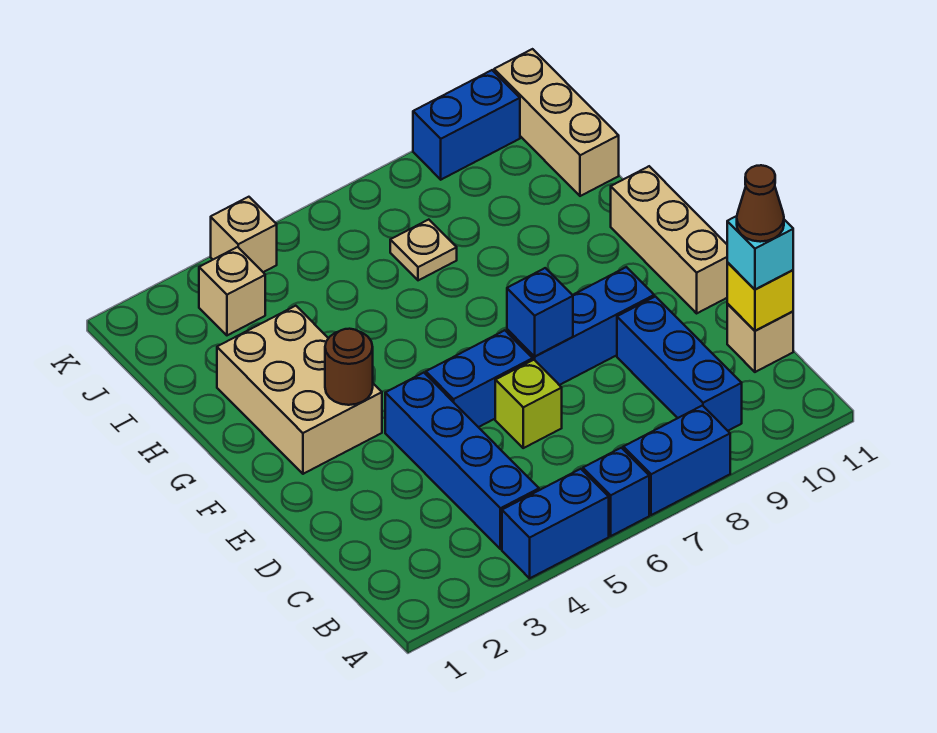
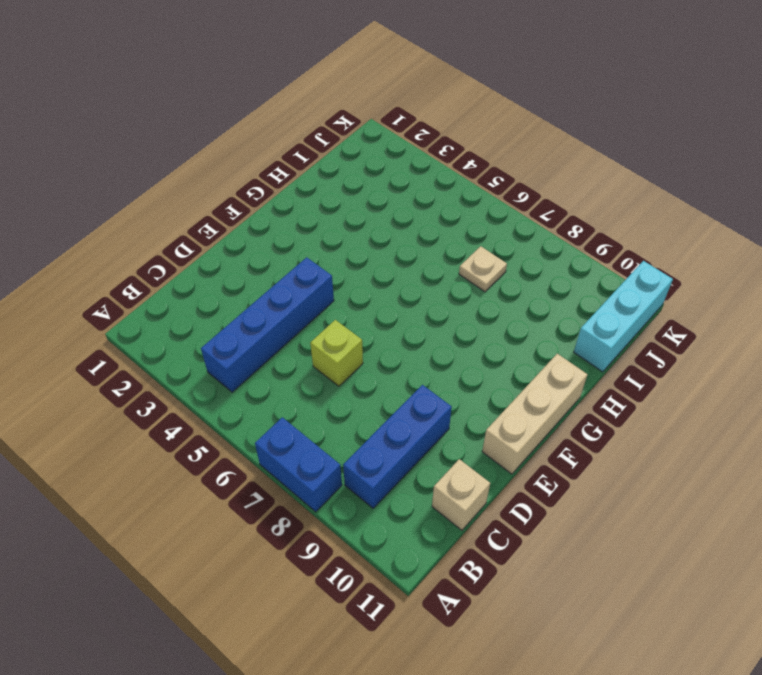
cyan 1x3 brick [574,261,673,372] -> tan 1x3 brick [494,49,619,196]
none -> blue 1x2 brick [502,469,609,578]
none -> blue 1x1 brick [583,448,649,536]
none -> blue 1x2 brick [426,330,533,427]

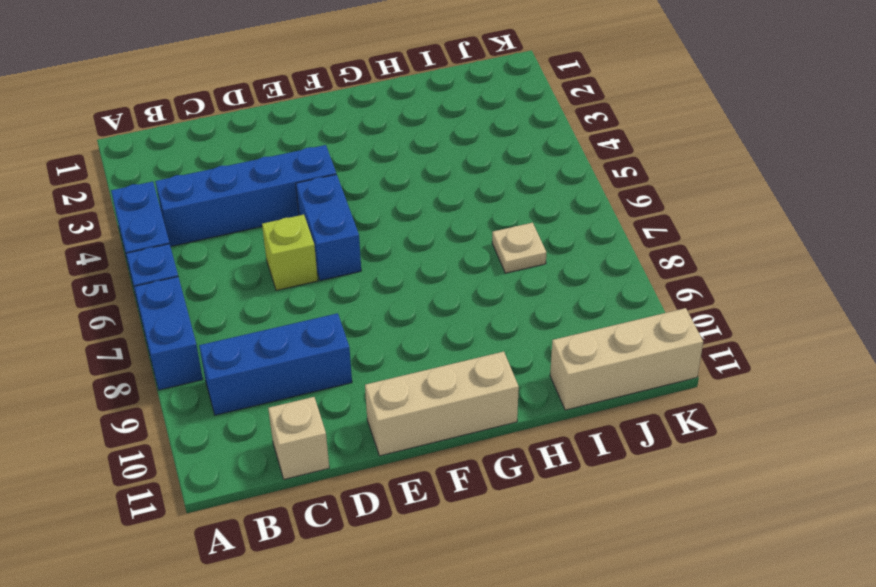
none -> blue 1x3 brick [507,267,654,385]
none -> tan 2x3 brick [217,306,382,474]
none -> tan 1x1 brick [199,247,265,335]

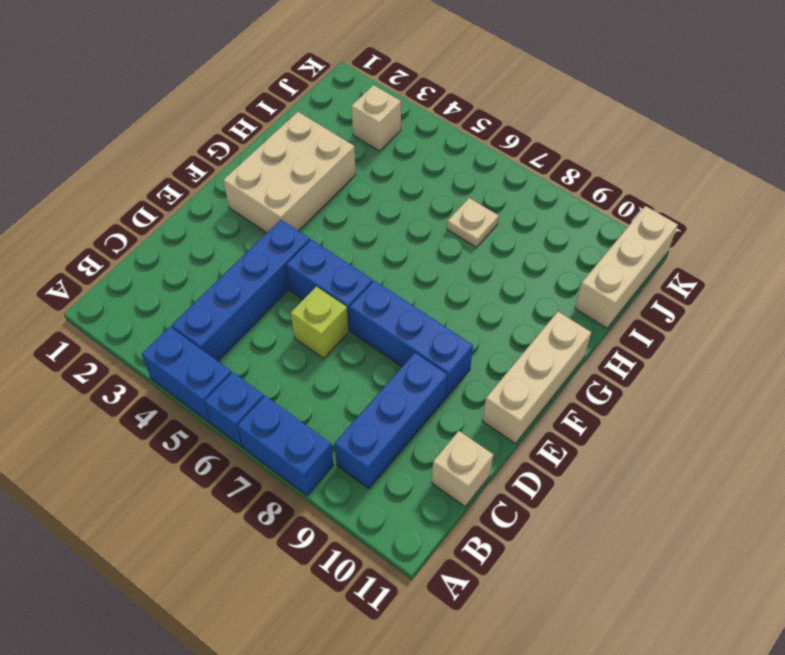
none -> tan 1x1 brick [211,197,277,272]
none -> blue 1x2 brick [413,70,520,180]
none -> yellow 1x1 brick [727,262,793,331]

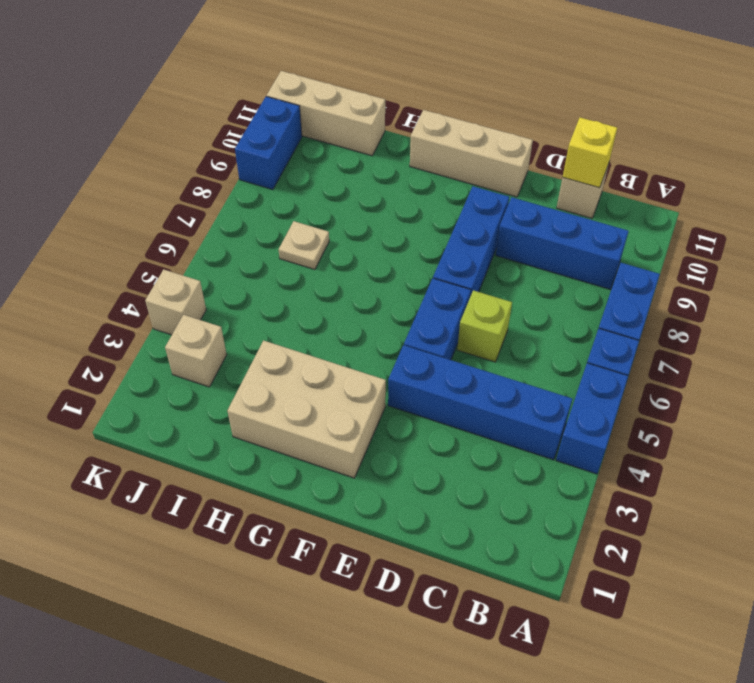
none -> blue 1x1 brick [507,268,573,357]
none -> brown 1x1 round brick [325,329,373,405]
none -> cyan 1x1 brick [727,216,793,290]

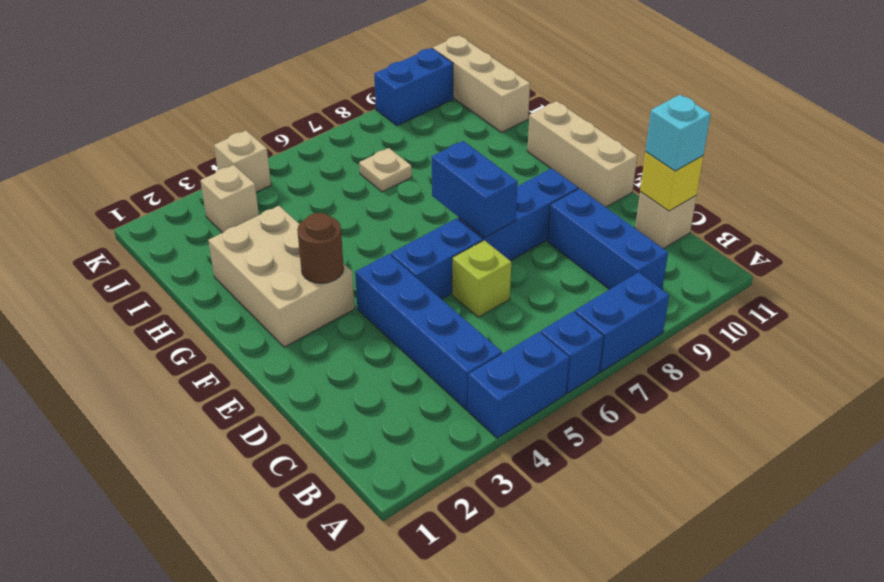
blue 1x2 brick [432,141,518,238] -> blue 1x1 brick [507,268,573,357]
none -> brown 1x1 cone [737,165,784,242]

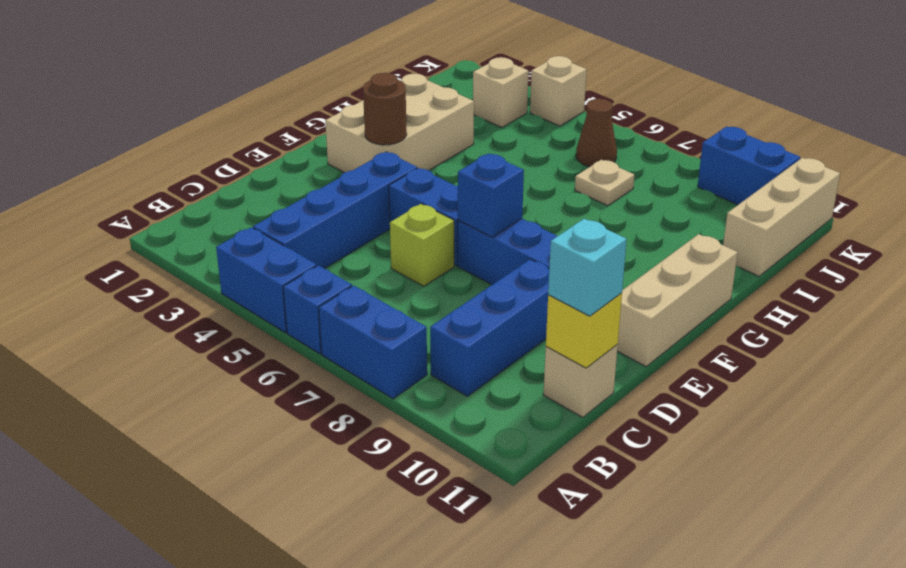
brown 1x1 cone [576,99,617,167] -> brown 1x1 cone moved to [737,165,784,242]

